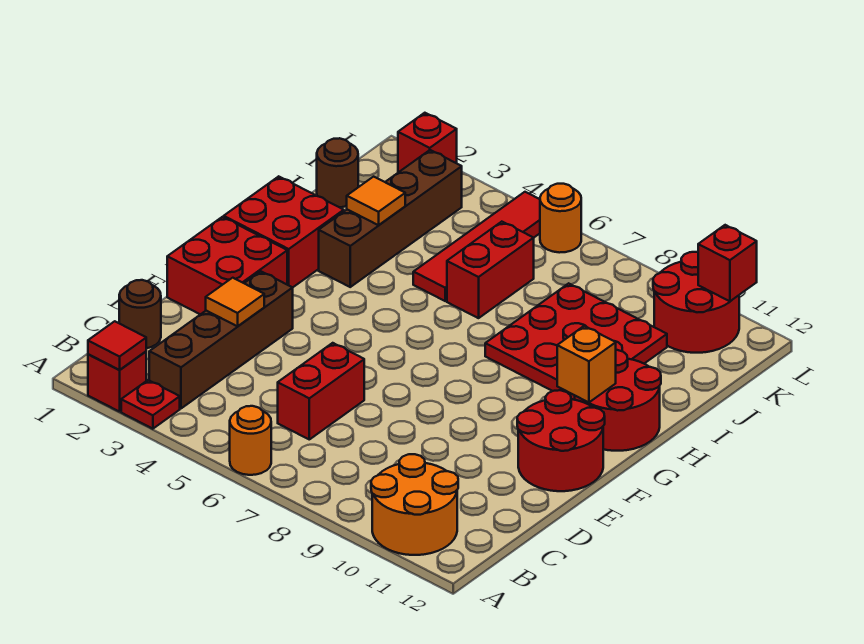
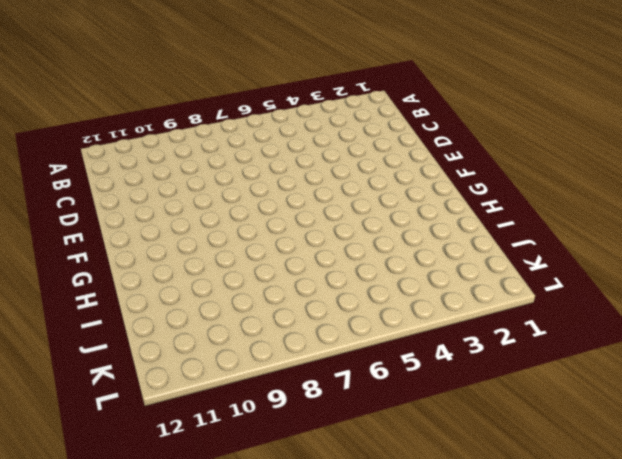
none -> red 1x1 brick [88,352,146,412]
none -> red 1x1 plate [121,380,180,429]
none -> orange 1x1 round brick [230,406,271,475]

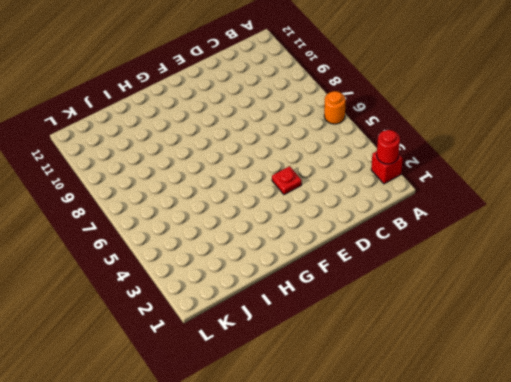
red 1x1 round brick [377,130,400,164] -> red 1x1 tile [88,321,146,370]
red 1x1 plate [272,166,302,195] -> red 1x1 plate moved to [121,380,180,429]
none -> orange 2x2 round brick [371,454,458,555]
none -> brown 1x4 brick [149,271,293,408]
none -> brown 1x1 round brick [119,280,161,348]

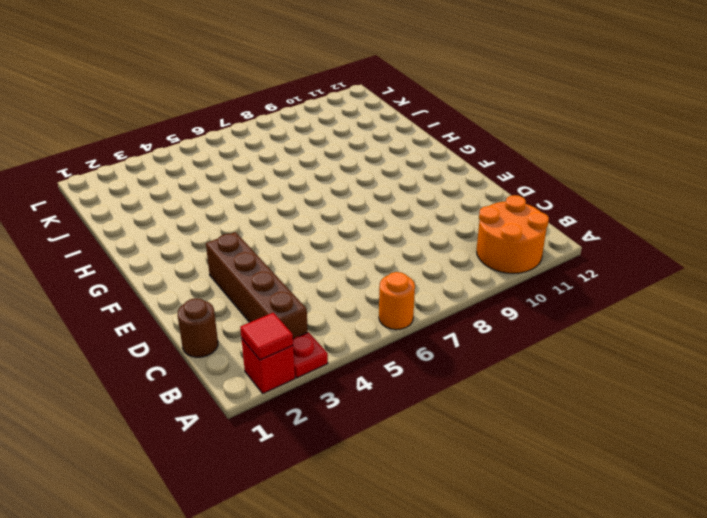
none -> red 1x2 brick [278,343,364,439]
none -> red 2x2 brick [167,217,287,314]
none -> red 2x2 round brick [517,390,605,491]

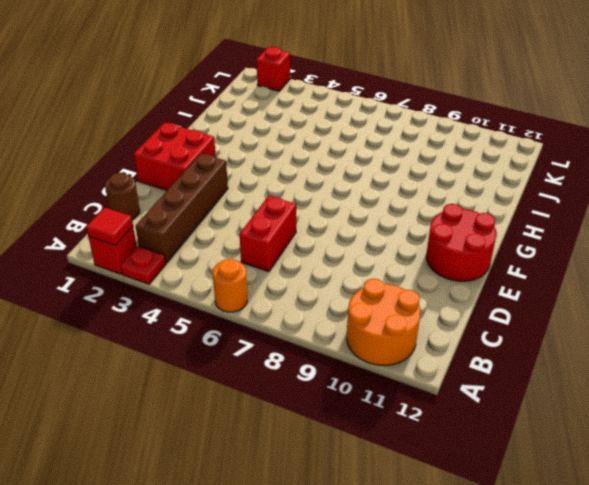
none -> red 2x2 brick [224,176,344,288]
none -> red 2x2 round brick [575,350,661,451]
none -> brown 1x4 brick [319,150,462,287]

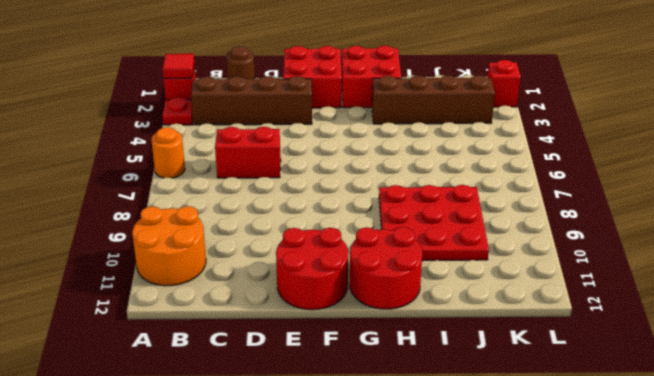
none -> red 1x4 tile [413,192,540,301]
none -> red 1x2 brick [447,222,534,318]
none -> brown 1x1 round brick [317,138,358,207]

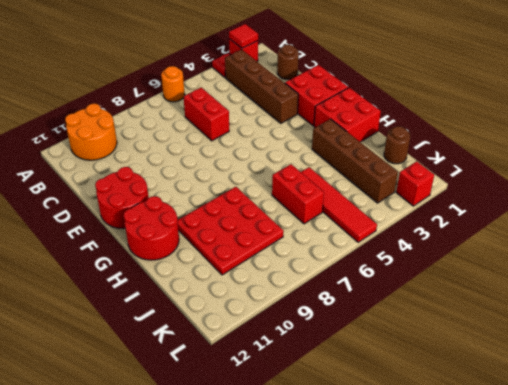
none -> red 2x2 round brick [653,252,739,353]
none -> orange 1x1 round brick [540,184,581,253]
none -> orange 1x1 tile [206,278,264,326]

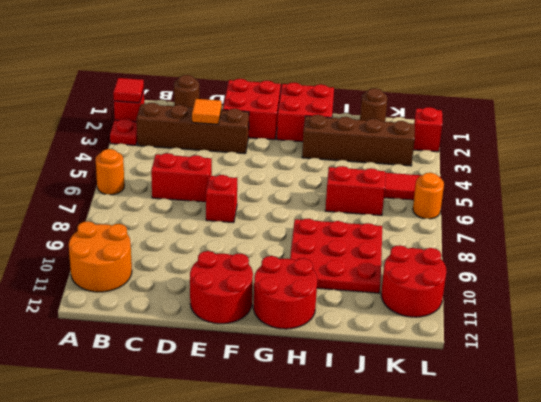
red 1x1 brick [206,175,237,223] -> red 1x1 brick moved to [698,225,757,301]
none -> orange 1x1 brick [557,326,616,403]
none -> orange 1x1 tile [347,177,405,225]

